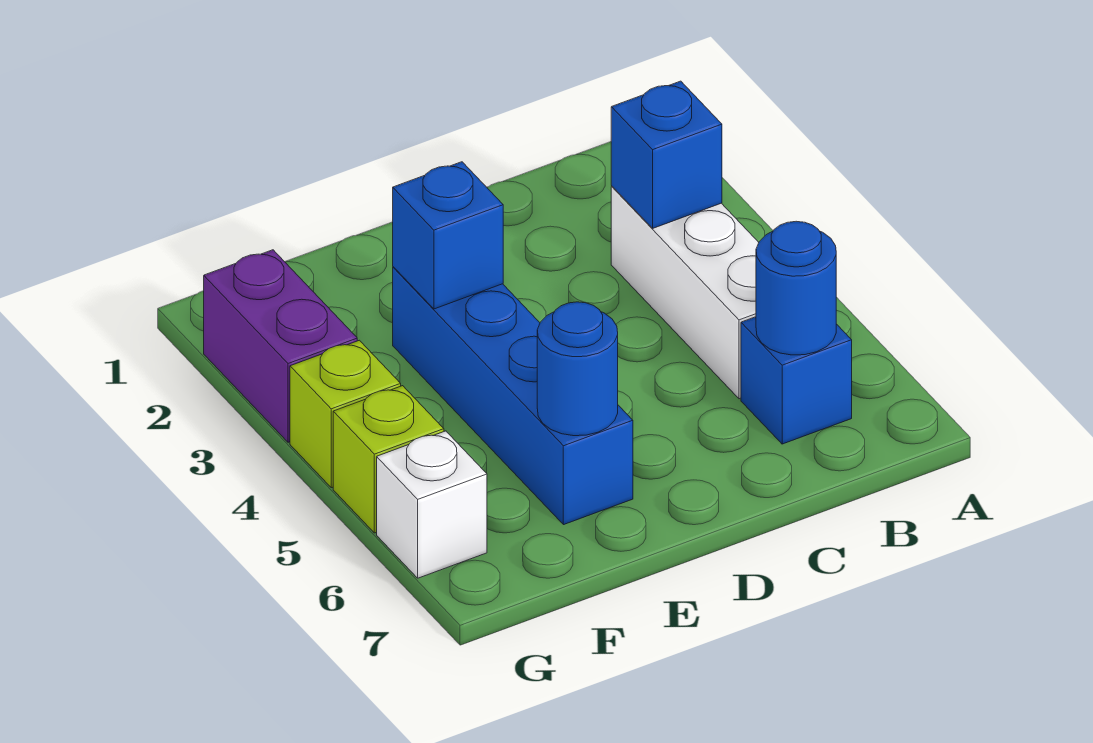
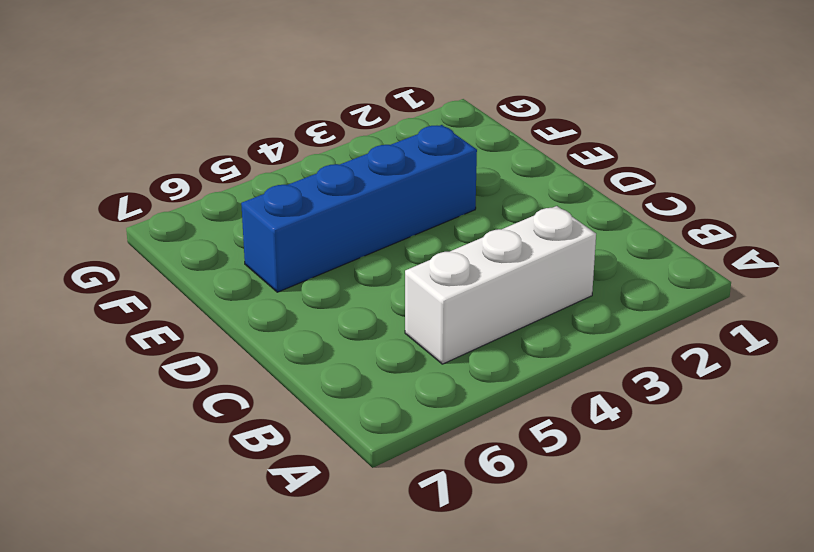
none -> blue 1x1 brick [741,317,852,444]
none -> purple 1x2 brick [204,250,357,442]

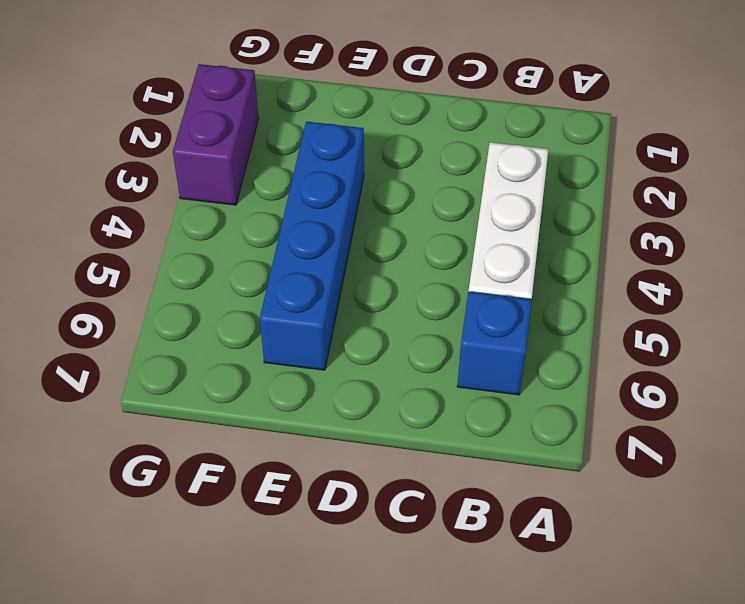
none -> lime 1x1 brick [290,340,401,488]
none -> lime 1x1 brick [333,386,444,533]

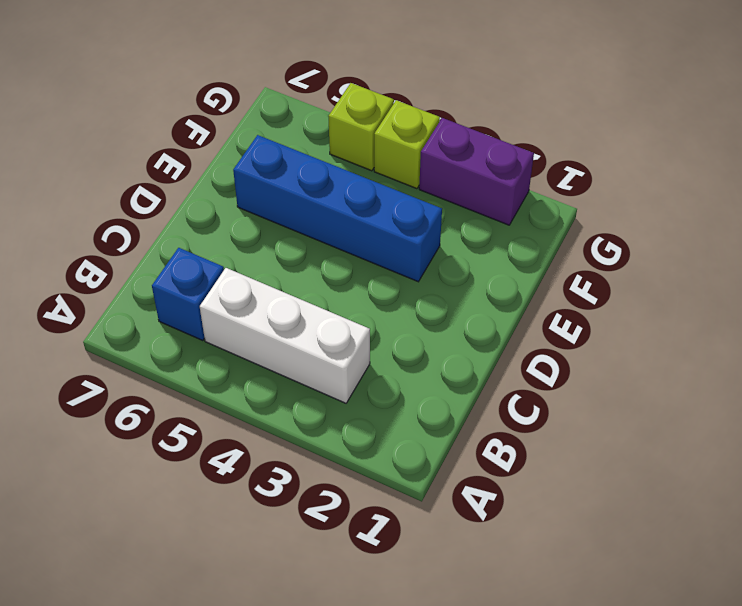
none -> white 1x1 brick [377,431,487,578]
none -> blue 1x1 brick [611,81,722,228]

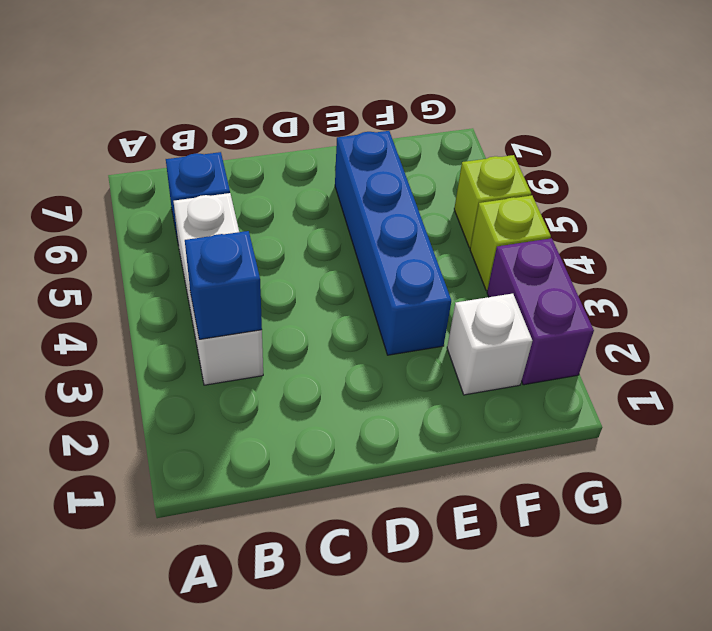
white 1x1 brick [447,294,532,395] -> white 1x1 brick moved to [377,431,487,578]
none -> blue 1x1 round brick [756,221,836,355]
none -> blue 1x1 brick [393,162,503,309]

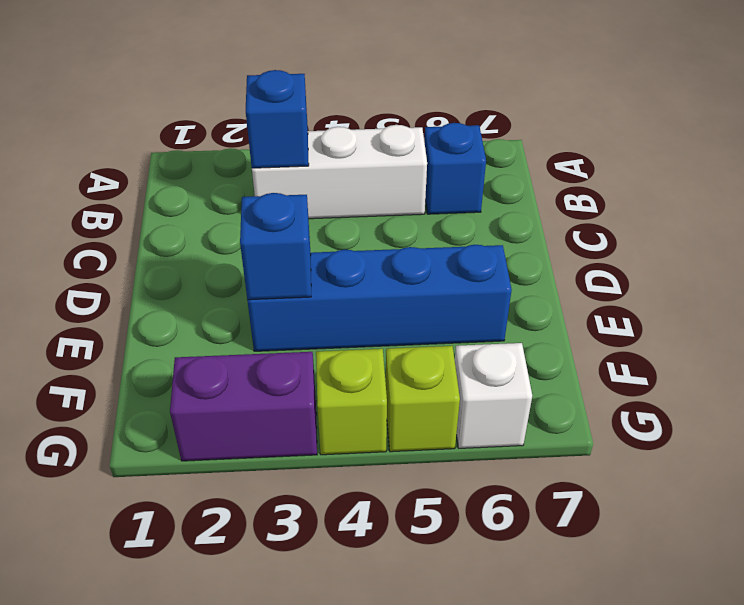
none -> blue 1x1 round brick [756,221,836,355]
none -> blue 1x1 round brick [537,302,618,436]

